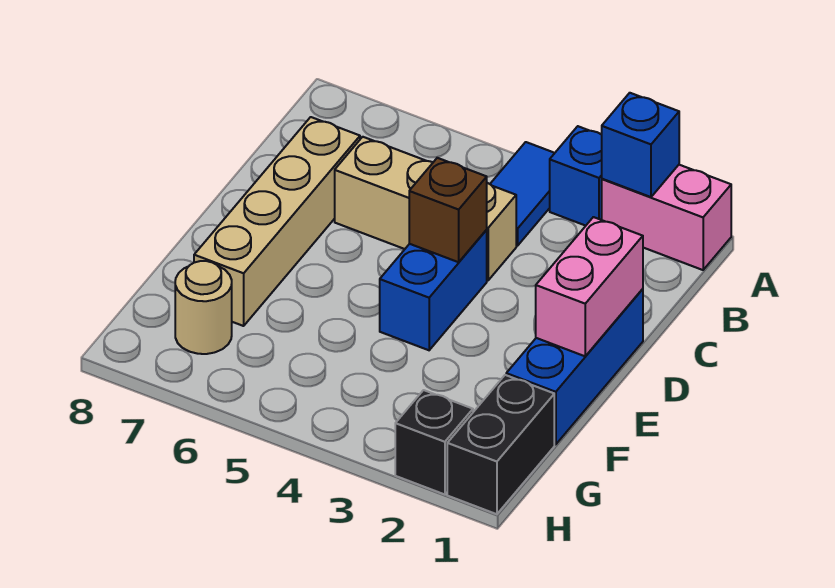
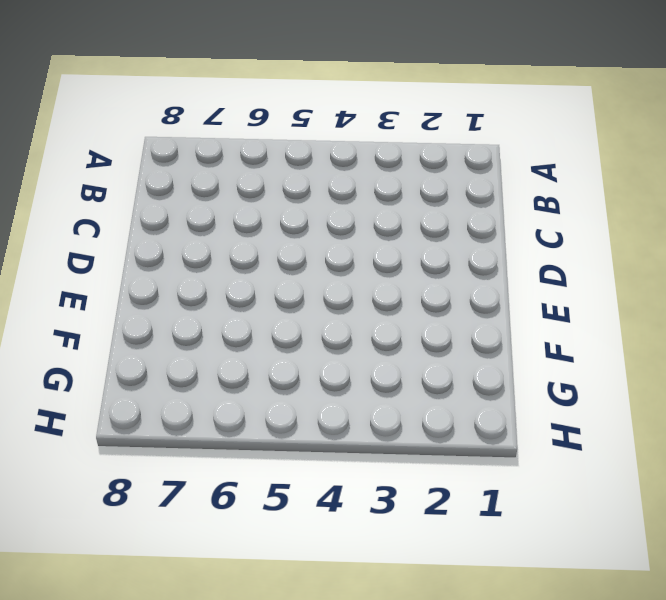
none -> pink 1x2 brick [602,165,731,270]
none -> blue 1x1 brick [550,126,602,226]
none -> blue 1x2 tile [490,142,554,246]

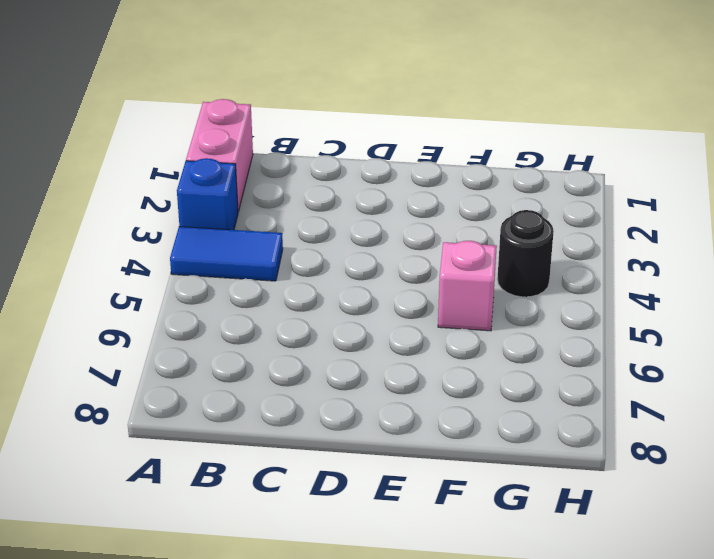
pink 1x1 brick [438,241,497,331] -> none
black 1x1 round brick [497,210,554,297] -> none
none -> tan 1x3 brick [335,137,516,281]
none -> tan 1x4 brick [194,117,360,326]
none -> blue 1x3 brick [506,289,643,445]

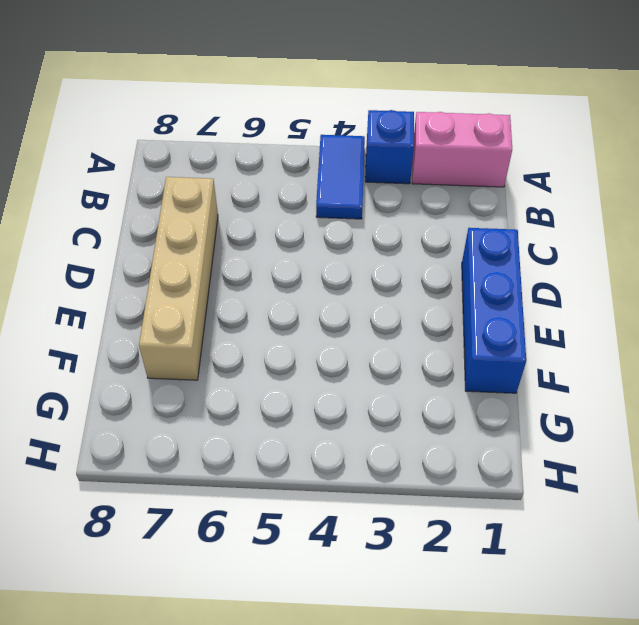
none -> tan 1x3 brick [335,137,516,281]
none -> blue 1x2 brick [380,230,487,350]
none -> black 1x2 brick [447,375,554,514]

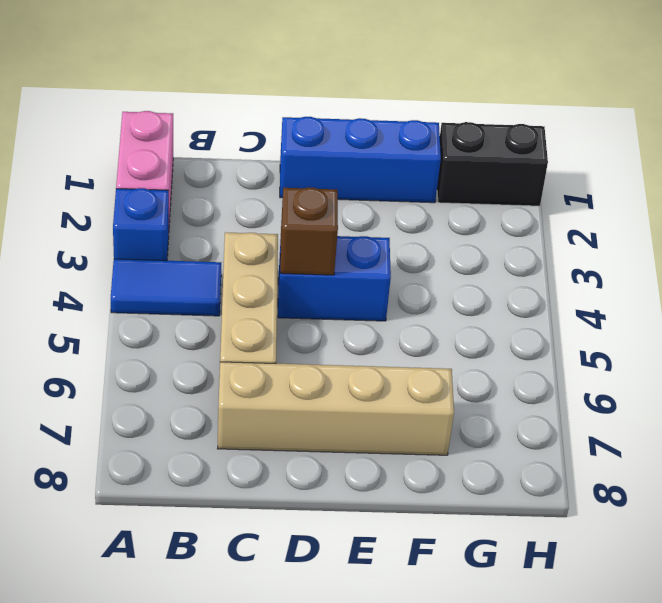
none -> tan 1x1 round brick [175,261,232,354]
none -> black 1x1 brick [395,390,473,494]
none -> blue 1x1 brick [602,93,679,197]

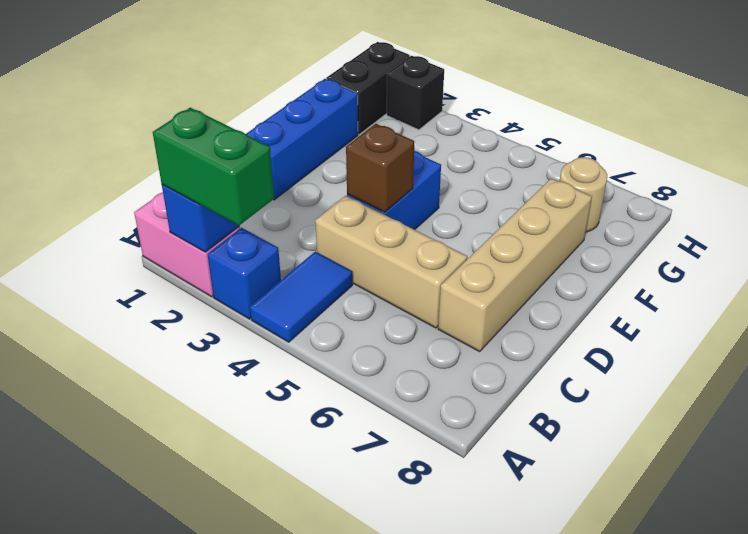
green 1x2 brick [153,108,274,226] -> none
none -> pink 1x2 brick [536,217,643,356]

